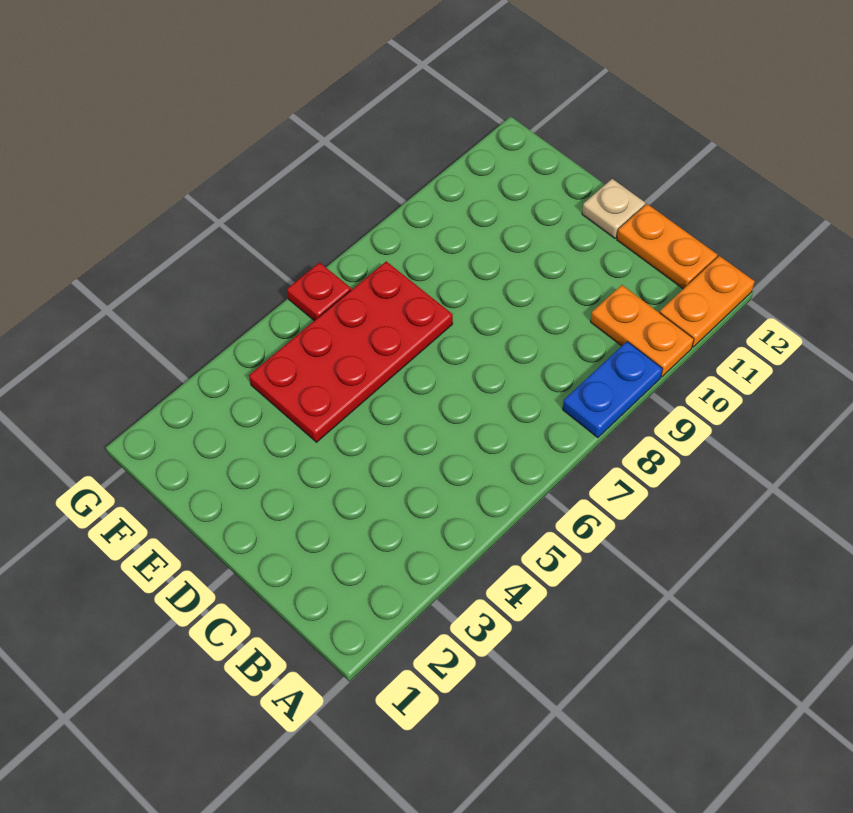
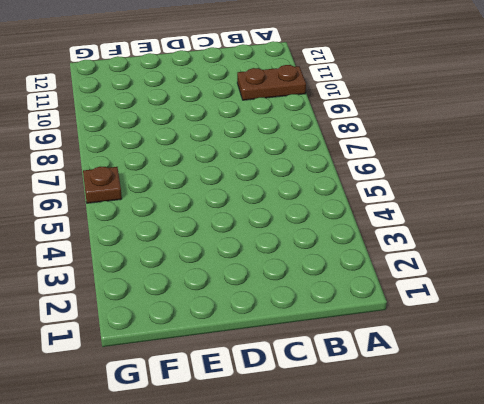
brown 1x2 plate [237,65,306,100] -> orange 1x2 plate [591,285,694,377]
brown 1x1 plate [83,167,122,203] -> red 1x1 plate [287,262,351,321]
none -> blue 1x2 plate [563,342,663,438]
none -> orange 1x2 plate [660,256,755,347]

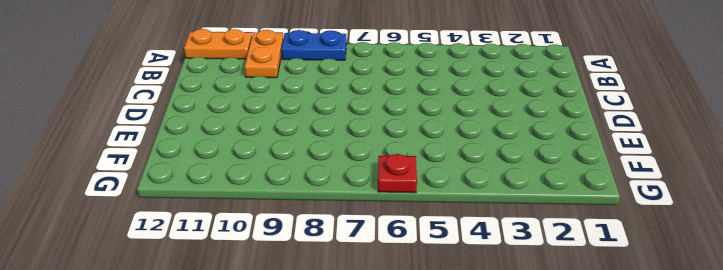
none -> orange 1x2 plate [617,204,717,289]
none -> tan 1x1 plate [582,179,645,238]

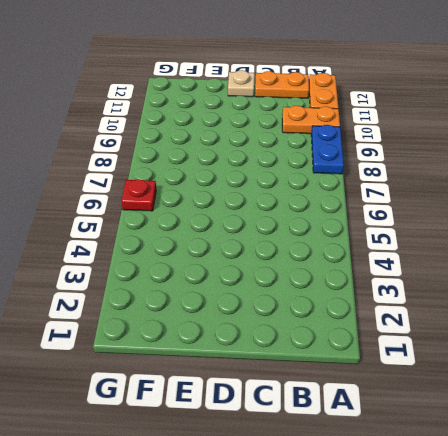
none -> red 2x4 plate [249,261,453,442]

